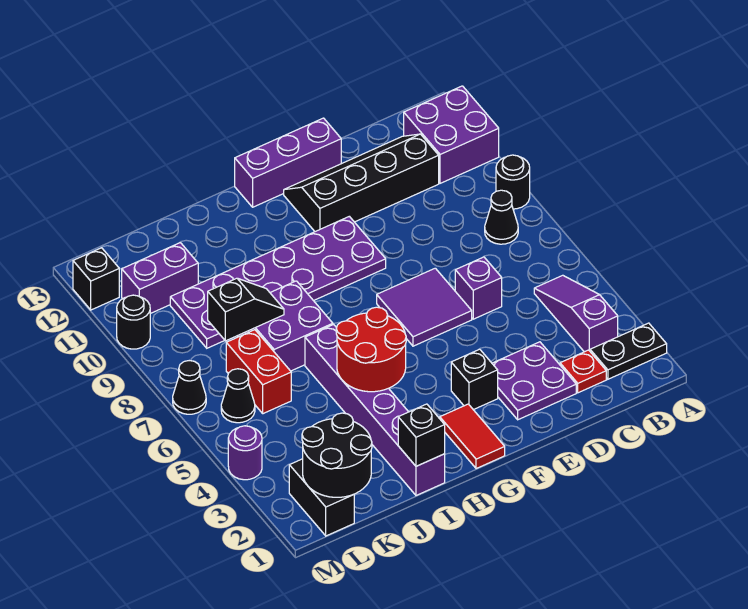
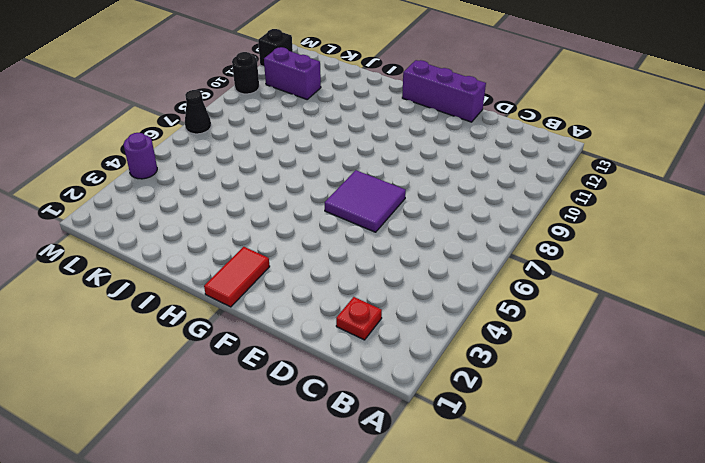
none -> black 1x2 plate [590,323,667,379]
none -> black 1x1 round brick [496,155,530,209]
none -> purple 2x2 brick [404,86,499,183]

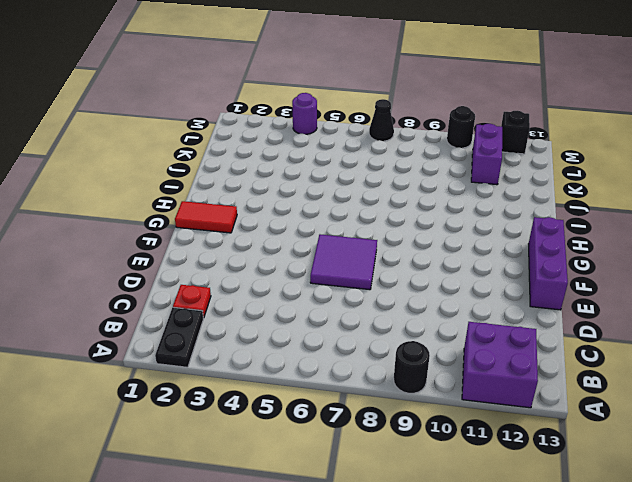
none -> purple 1x3 slope [534,275,618,352]
none -> black 1x1 cone [485,190,518,244]
none -> black 2x4 slope [284,134,439,232]

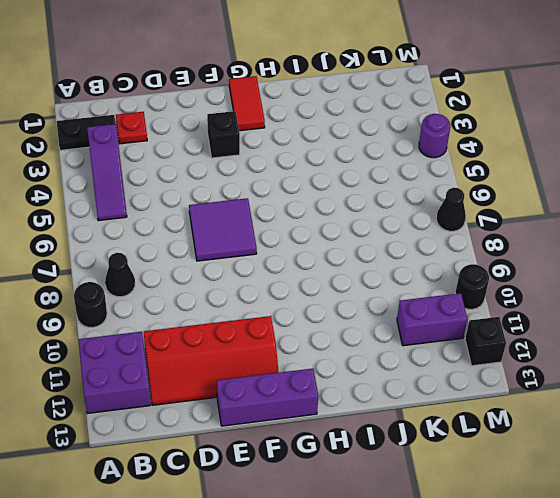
red 2x4 slope [144,316,279,405] -> black 2x4 slope [284,134,439,232]
none -> purple 2x2 plate [492,342,576,420]
none -> purple 1x1 brick [455,257,502,319]
none -> purple 2x6 plate [170,216,386,348]

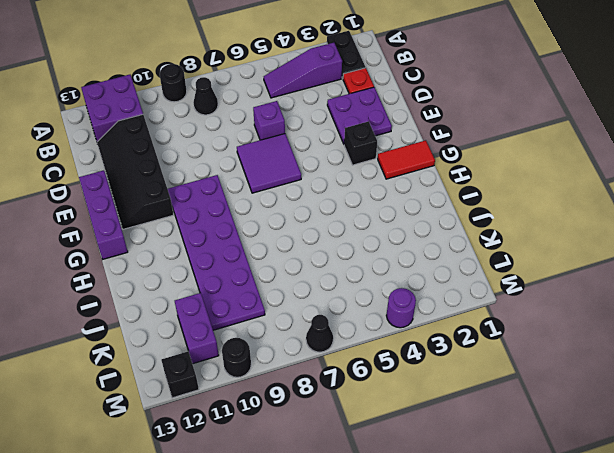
none -> purple 1x6 brick [305,324,445,495]
none -> purple 2x2 brick [238,281,333,371]
none -> red 1x2 brick [226,330,291,414]

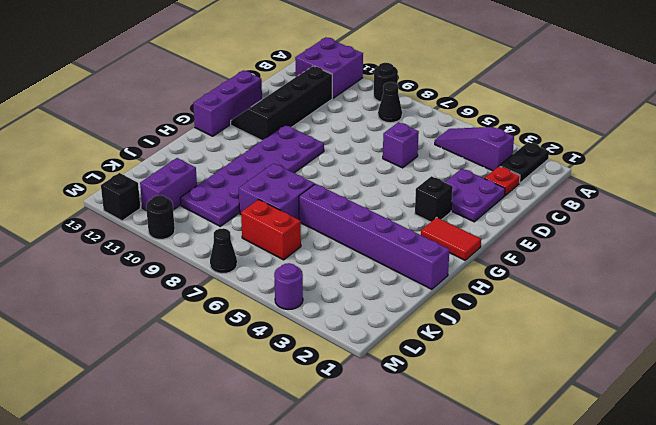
none -> purple 2x2 tile [377,268,472,346]
none -> black 1x2 brick [289,459,354,536]
none -> black 1x1 cone [221,369,255,423]

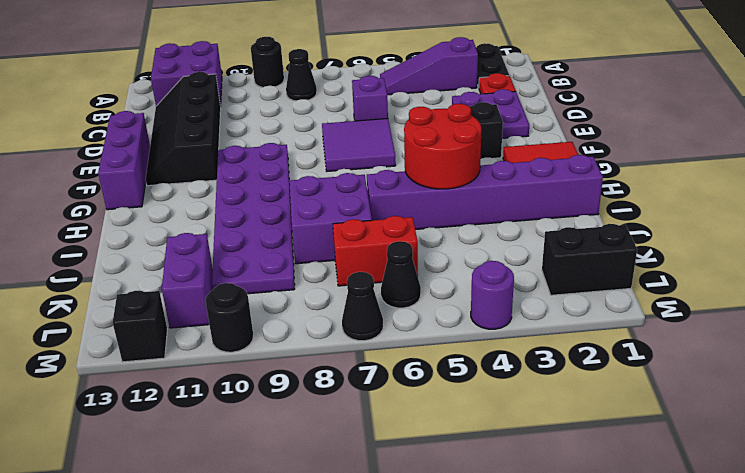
none -> black 1x1 brick [398,404,445,466]
none -> black 1x2 slope [208,278,284,341]
none -> black 2x2 round brick [302,413,372,497]

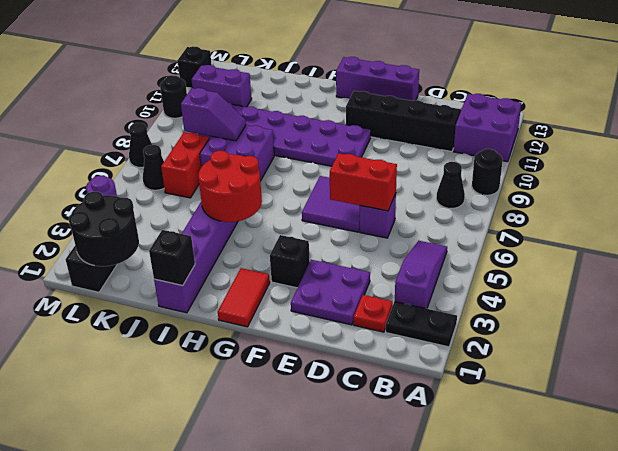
red 1x2 brick [329,153,397,211] -> none
purple 1x2 slope [181,88,246,141] -> black 1x2 slope [208,278,284,341]

